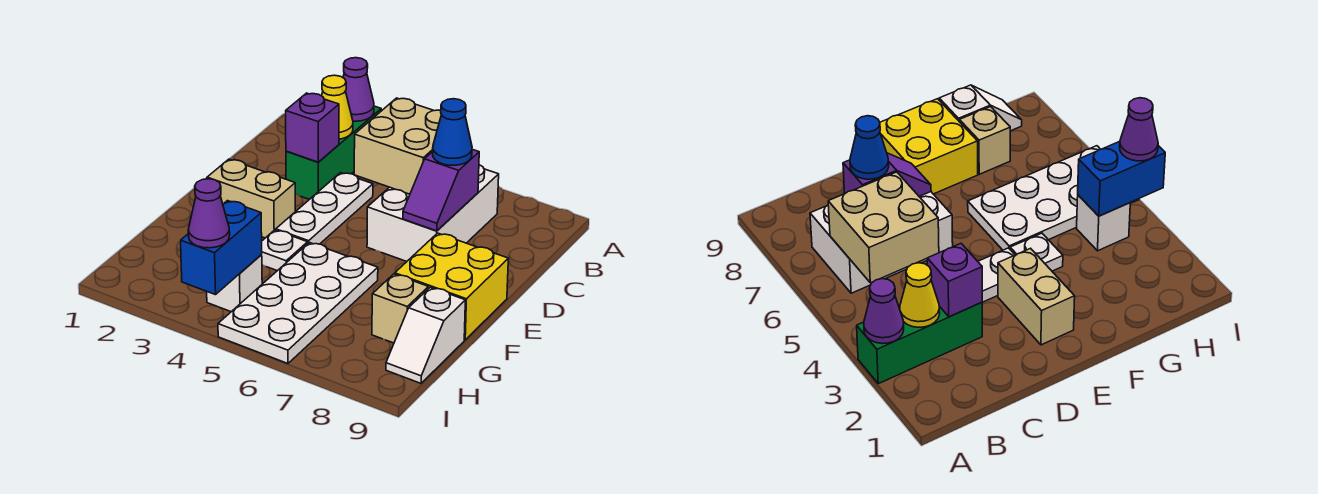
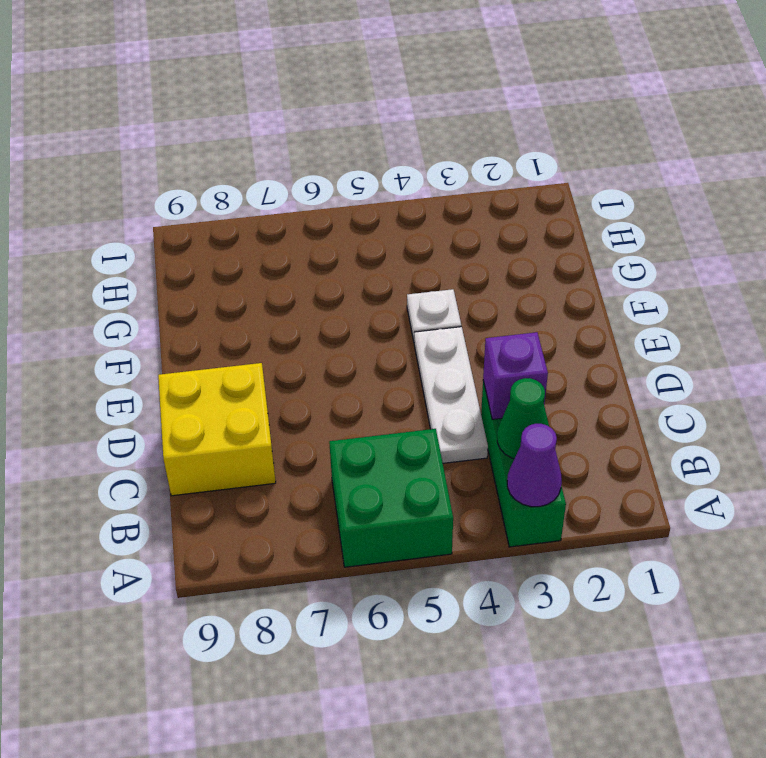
green 2x2 brick [329,429,453,567] -> white 2x3 brick [367,165,499,261]
green 1x1 cone [497,378,549,459] -> yellow 1x1 cone [322,75,353,139]
yellow 2x2 brick [158,363,276,496] -> yellow 2x2 brick moved to [395,233,508,340]
none -> tan 1x2 brick [207,159,295,238]
none -> white 2x4 plate [218,242,378,364]
none -> tan 1x1 brick [372,274,429,343]

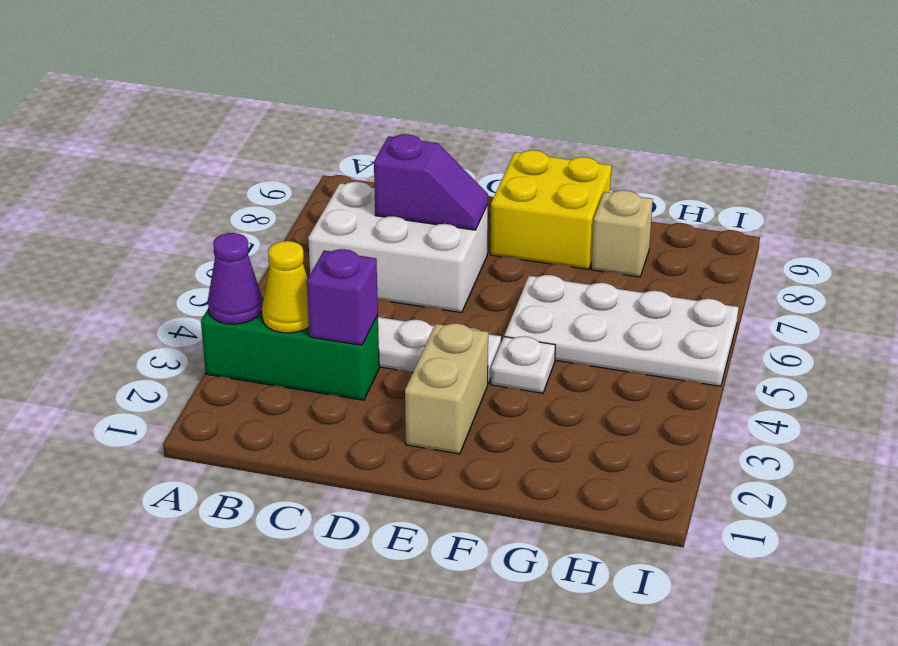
none -> white 1x2 slope [386,287,465,383]
none -> white 1x1 brick [207,254,262,312]
none -> tan 2x2 brick [354,98,441,194]

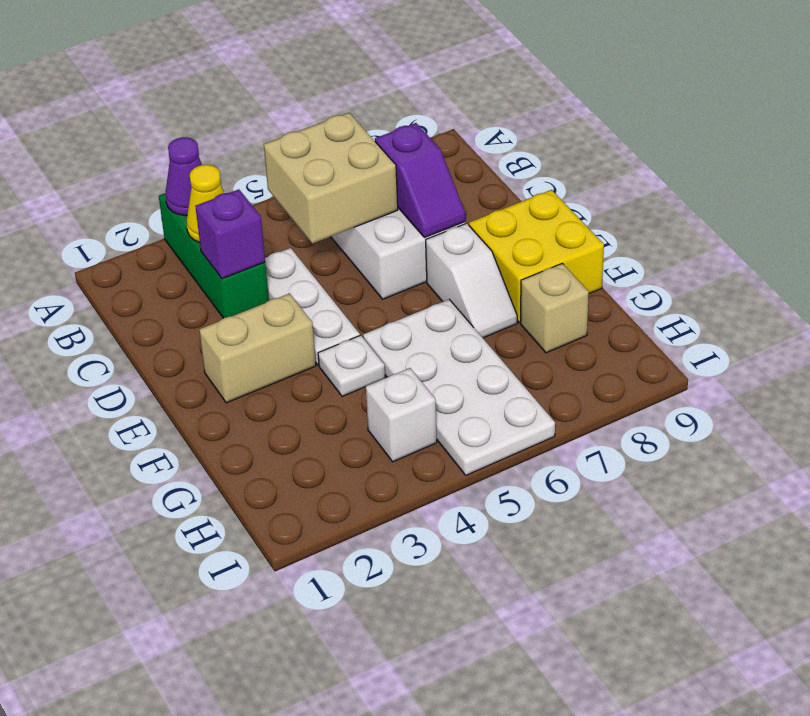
white 1x2 slope [426,223,517,338] -> white 1x2 slope moved to [386,287,465,383]
none -> blue 1x2 brick [181,201,262,295]
none -> blue 1x1 cone [433,99,472,165]
none -> purple 1x1 cone [188,179,230,248]

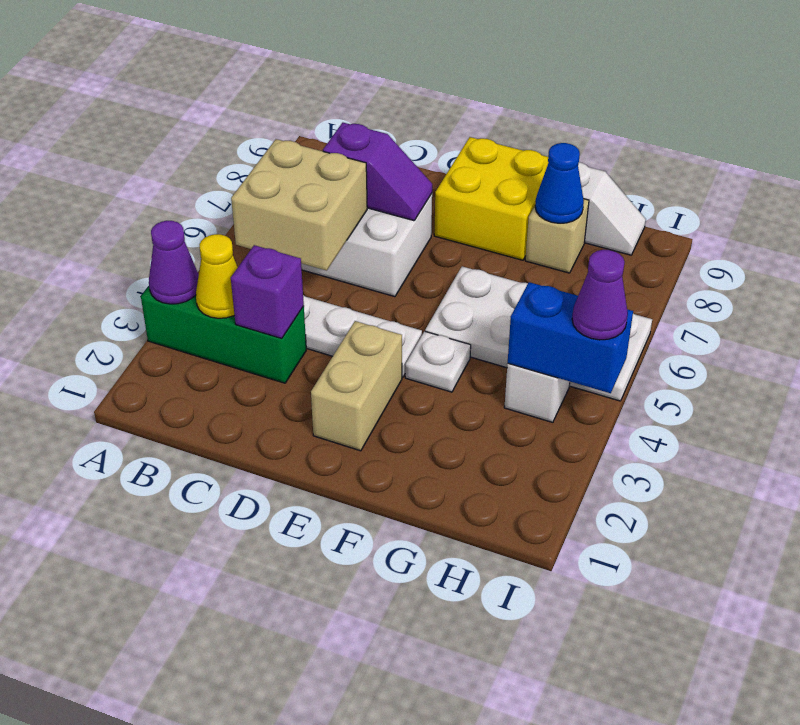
blue 1x1 cone [535,143,584,223] -> blue 1x1 cone moved to [433,99,472,165]

